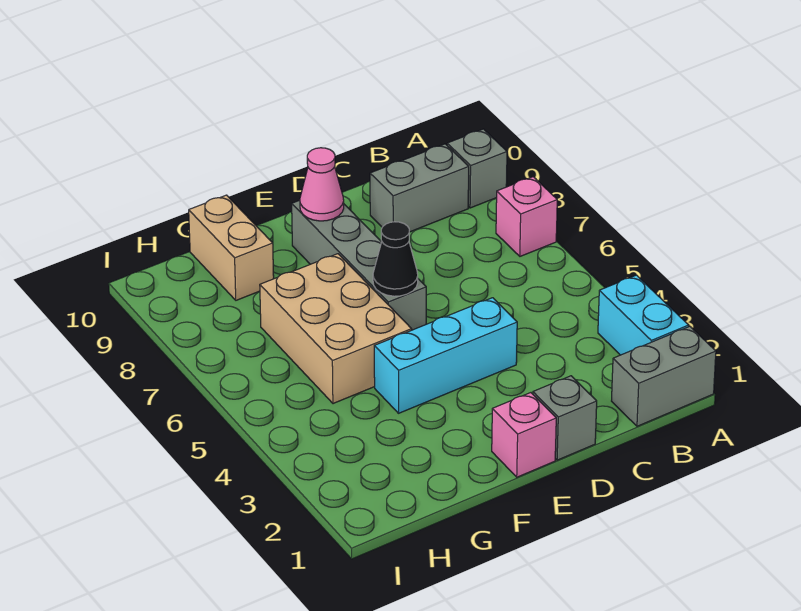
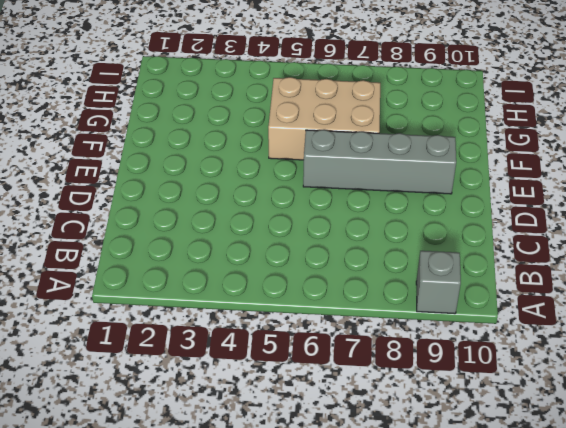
none -> grey 1x2 brick [612,326,716,426]
none -> cyan 1x2 brick [598,275,689,355]
none -> pink 1x1 brick [496,177,557,256]

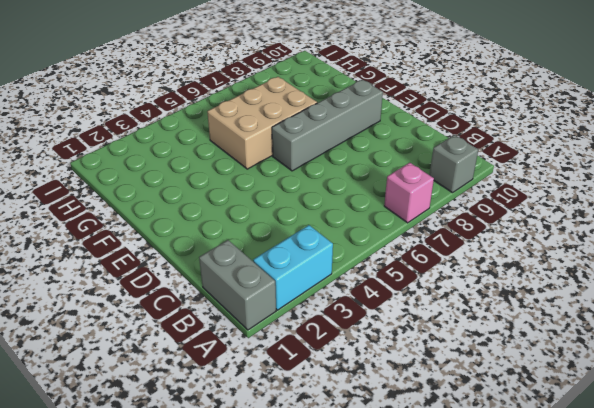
none -> grey 1x2 brick [370,144,469,232]
none -> grey 1x1 brick [533,376,597,460]
none -> cyan 1x3 brick [374,298,517,413]

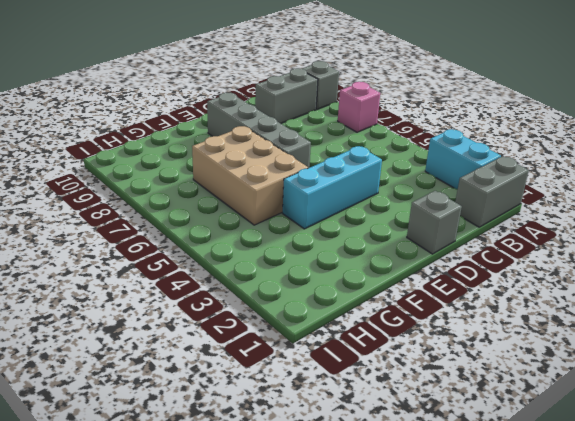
none -> pink 1x1 brick [492,393,556,477]
none -> tan 1x2 brick [189,195,274,300]
none -> black 1x1 cone [373,222,418,296]

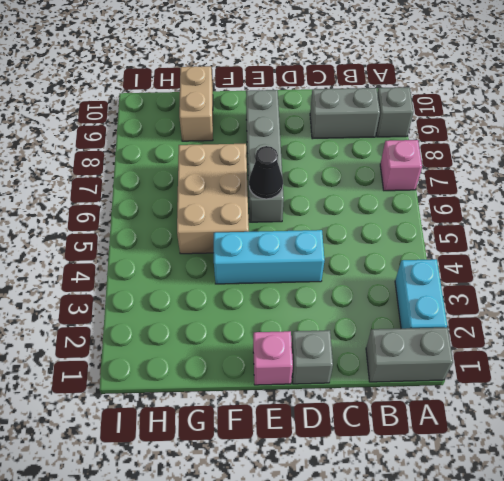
none -> pink 1x1 cone [300,148,344,221]

